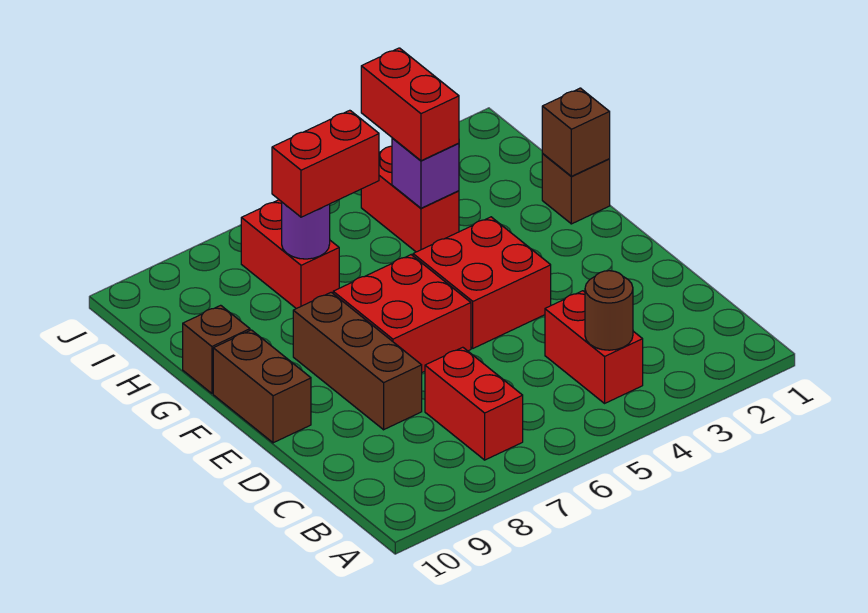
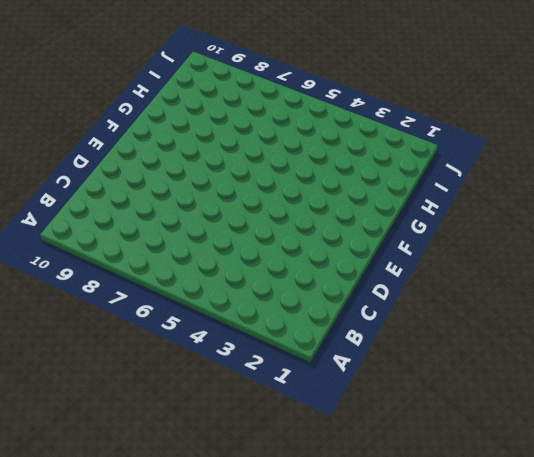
none -> red 1x2 brick [545,291,643,403]
none -> red 1x2 brick [425,347,523,460]
none -> brown 1x3 brick [293,292,422,430]

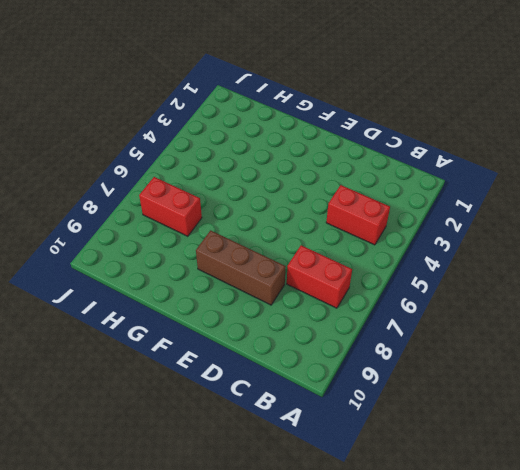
none -> red 2x2 brick [413,217,551,348]
none -> red 2x2 brick [333,255,471,372]
none -> brown 1x2 brick [213,330,311,443]

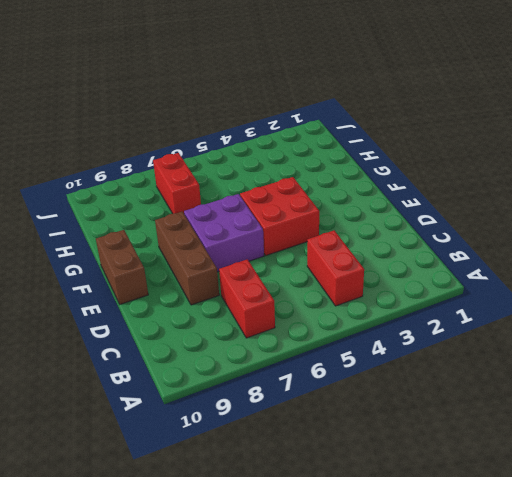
purple 2x2 brick [184,194,264,272] -> red 2x2 brick [333,255,471,372]
none -> brown 1x1 brick [542,153,610,224]
none -> brown 1x1 brick [183,305,250,393]
none -> red 1x2 brick [361,146,459,252]

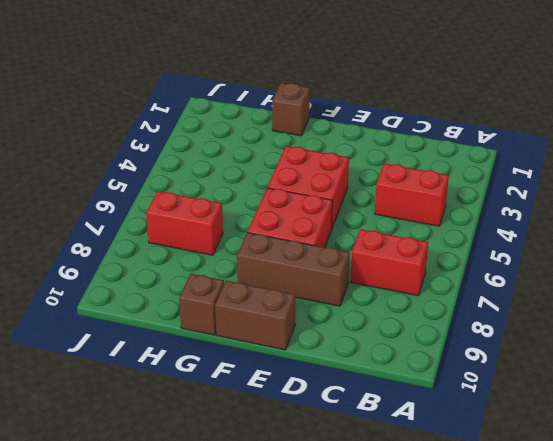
none -> red 1x2 brick [361,146,459,252]
none -> brown 1x1 round brick [585,271,633,350]
none -> brown 1x1 brick [542,88,610,177]

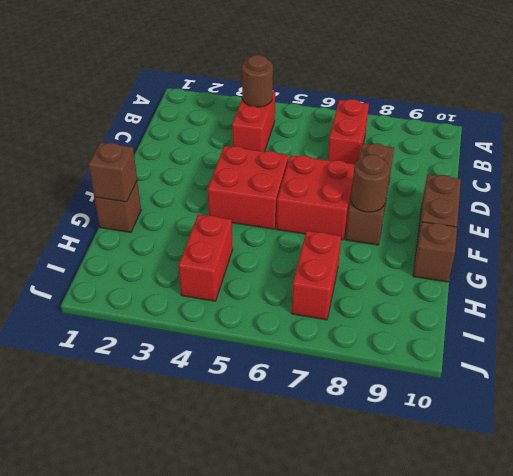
brown 1x1 round brick [351,155,390,212] -> none
none -> purple 1x1 brick [392,138,459,208]
none -> purple 1x1 round brick [282,202,330,259]
none -> red 1x2 brick [361,48,459,161]

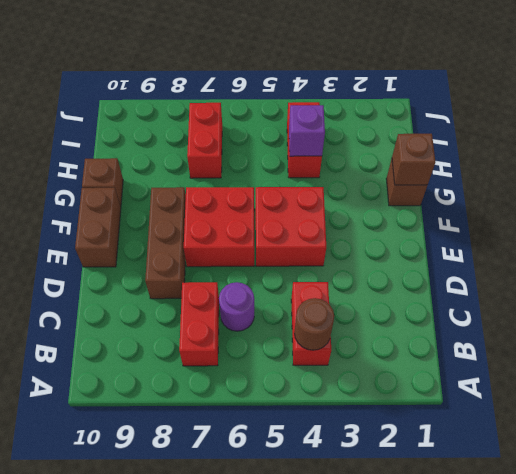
purple 1x1 round brick [219,282,254,331] -> purple 1x1 round brick moved to [282,202,330,259]
none -> red 1x2 brick [361,48,459,161]
none -> red 1x2 brick [272,110,379,217]

